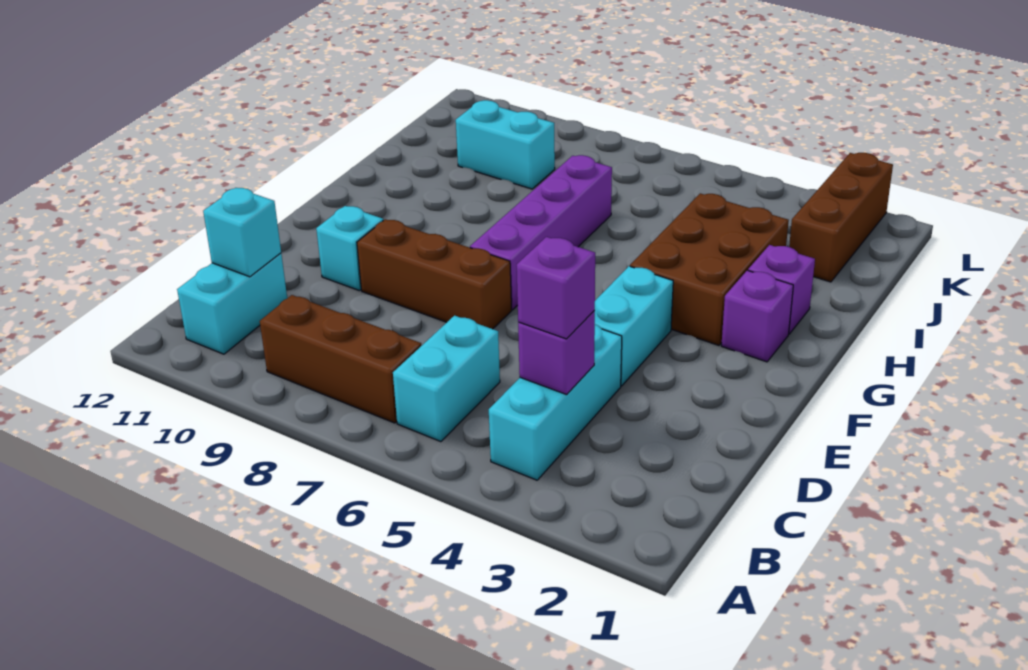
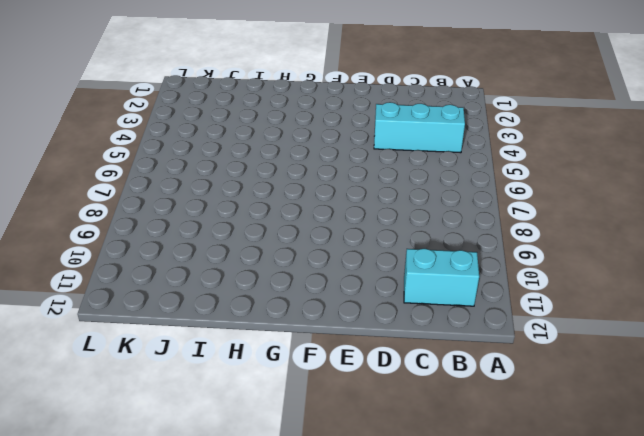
none -> cyan 1x2 brick [393,316,500,442]
none -> brown 1x3 brick [260,295,422,423]
none -> cyan 1x2 brick [594,266,673,386]

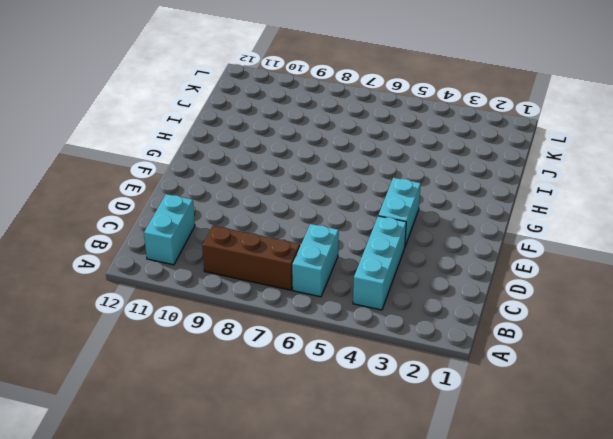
none -> brown 1x3 brick [357,219,512,329]
none -> cyan 1x1 brick [316,206,383,291]
none -> purple 1x4 brick [470,155,612,310]

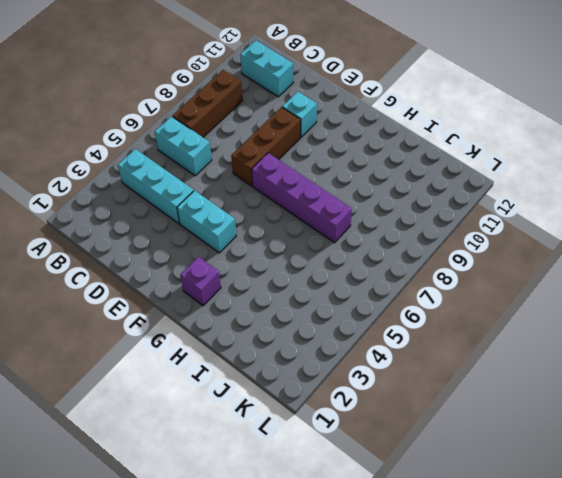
none -> brown 2x3 brick [630,193,789,345]
none -> purple 1x1 brick [748,245,815,334]
none -> brown 1x3 brick [789,153,893,282]

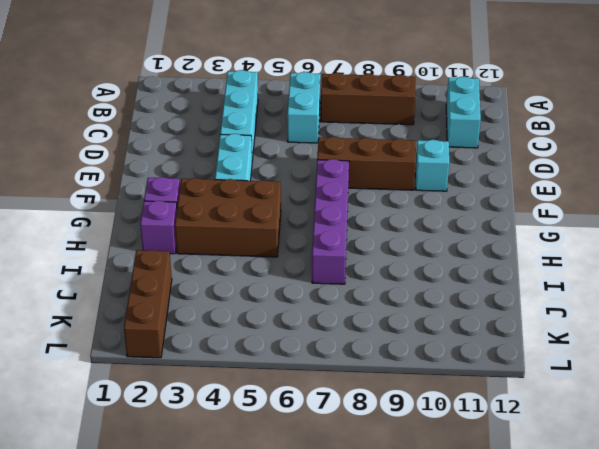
brown 2x3 brick [175,178,281,257] -> brown 2x3 brick turned to [630,193,789,345]
none -> cyan 1x2 brick [456,100,555,189]
none -> purple 1x1 brick [518,311,595,395]
none -> cyan 1x1 brick [203,188,281,277]

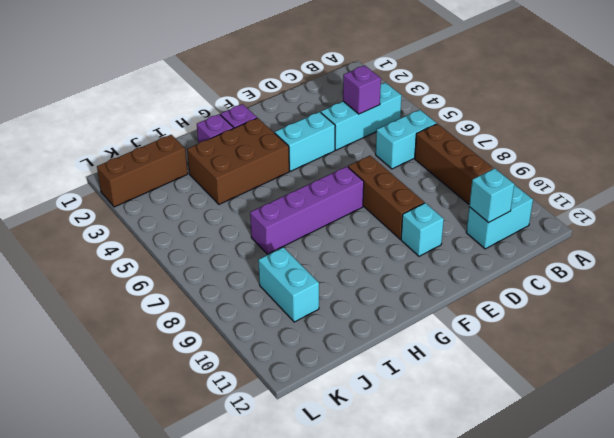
none -> purple 1x1 brick [517,237,595,339]

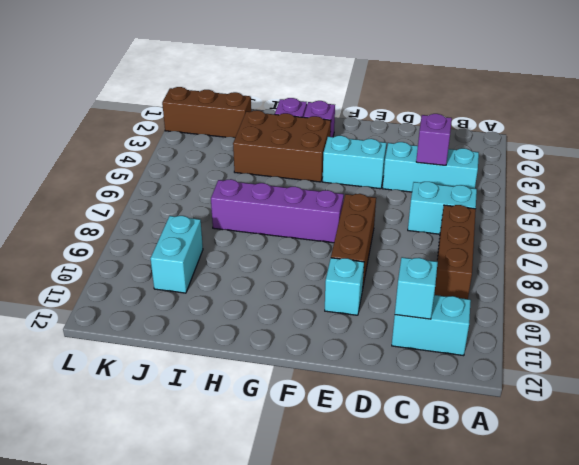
none -> purple 1x1 brick [517,237,595,339]

